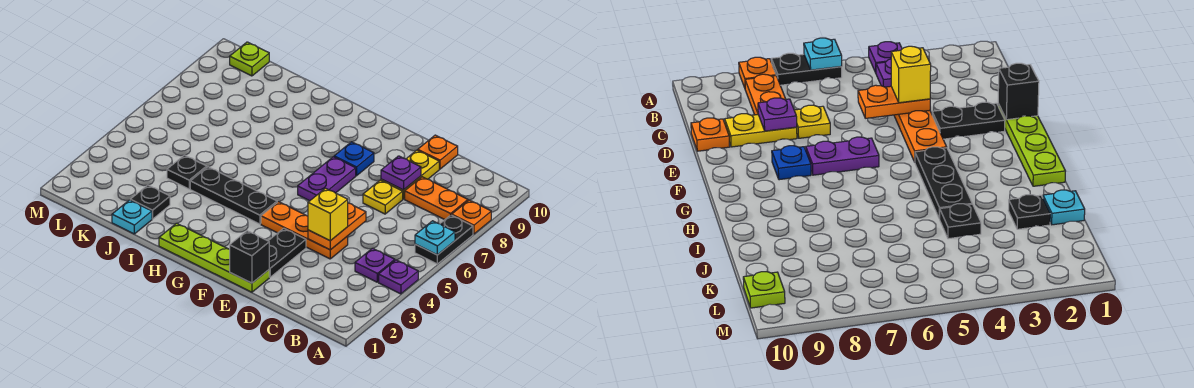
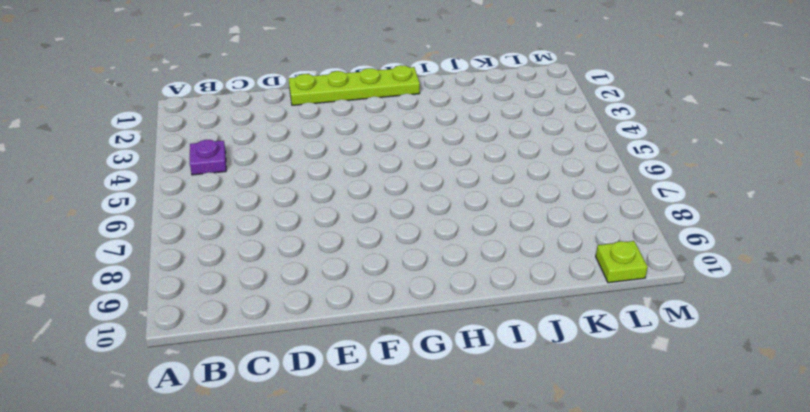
none -> purple 1x1 plate [379,260,418,294]
none -> black 1x2 plate [415,215,473,264]
none -> orange 1x1 plate [452,200,491,234]

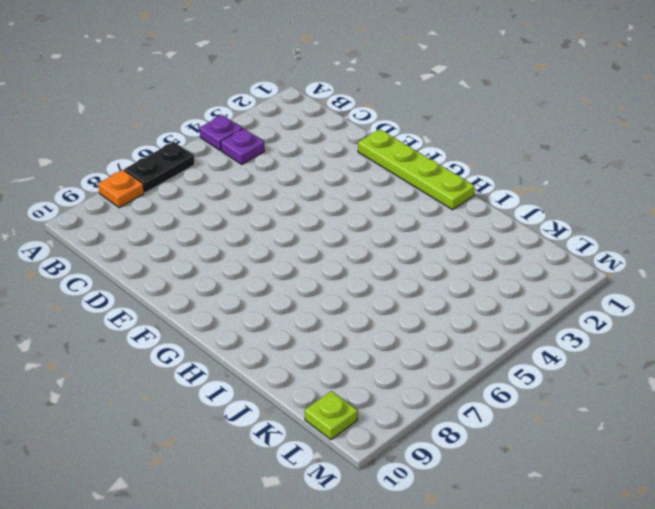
none -> orange 1x2 plate [405,177,468,220]
none -> orange 1x3 plate [261,202,348,259]
none -> yellow 1x1 plate [363,180,403,214]

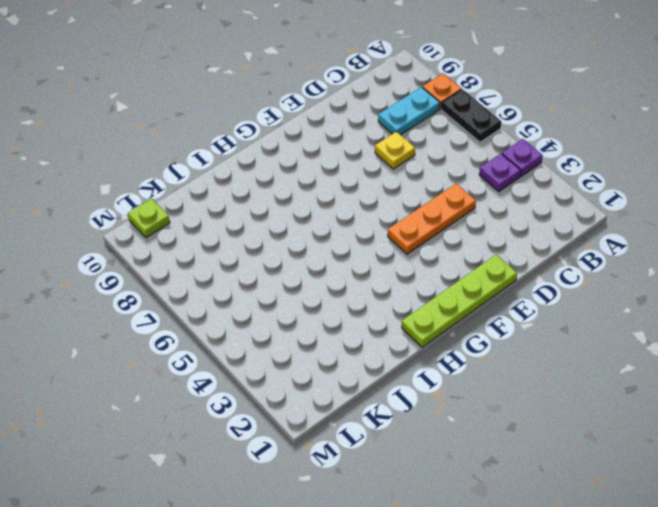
cyan 1x2 plate [378,87,440,135] -> orange 1x2 plate [405,177,468,220]
none -> yellow 1x2 plate [381,150,439,199]
none -> orange 1x1 plate [418,135,458,169]
none -> black 1x2 plate [269,228,306,277]

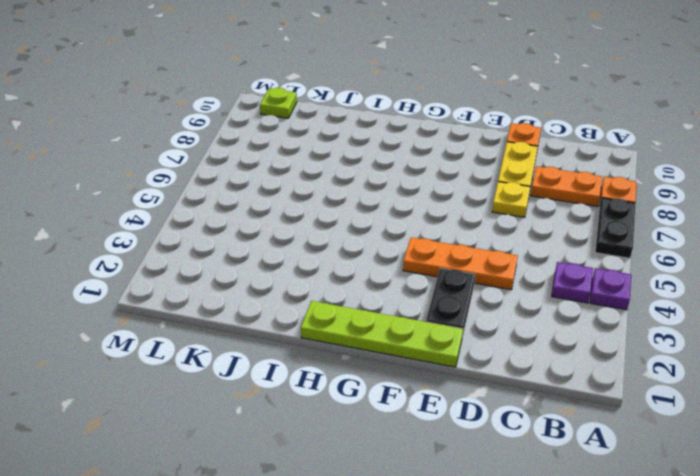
none -> purple 1x2 plate [298,157,356,201]
none -> blue 1x1 plate [334,142,374,176]
none -> black 1x3 plate [190,167,277,224]

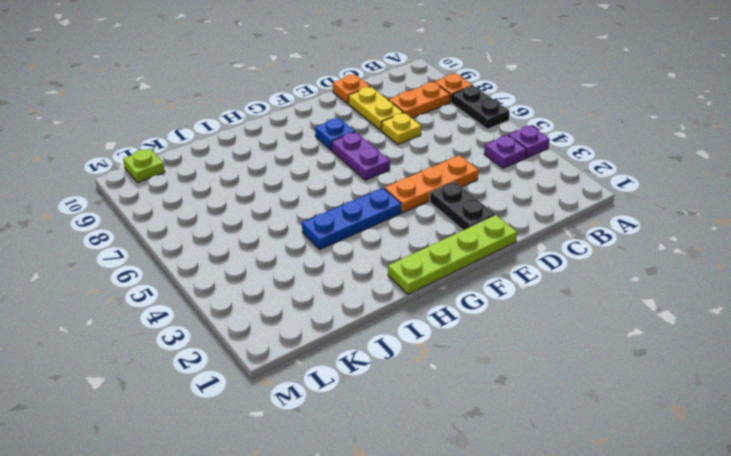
blue 1x3 plate [302,188,401,249] -> black 1x3 plate [190,167,277,224]
none -> cyan 1x1 plate [112,200,152,234]
none -> black 1x1 plate [130,185,170,219]
none -> black 1x1 plate [167,155,207,189]

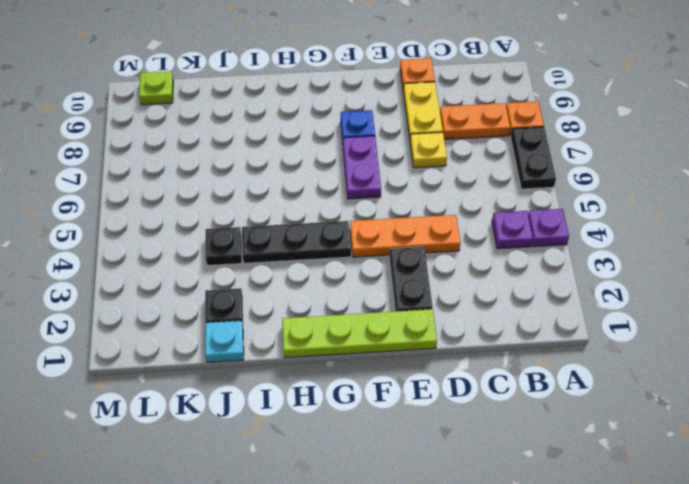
none -> cyan 1x1 plate [415,221,455,255]
none -> orange 1x2 plate [308,203,366,250]
none -> purple 1x1 plate [381,156,421,190]

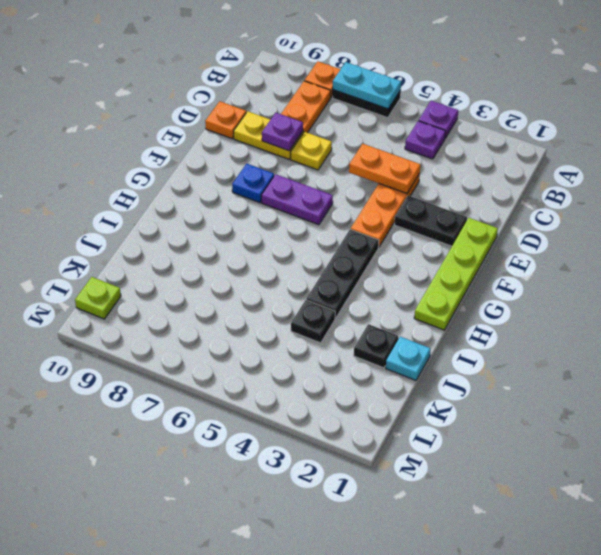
cyan 1x2 plate [333,62,401,109] -> cyan 1x1 plate [415,221,455,255]
none -> black 1x1 brick [230,231,269,283]
none -> yellow 1x1 brick [308,188,348,241]

